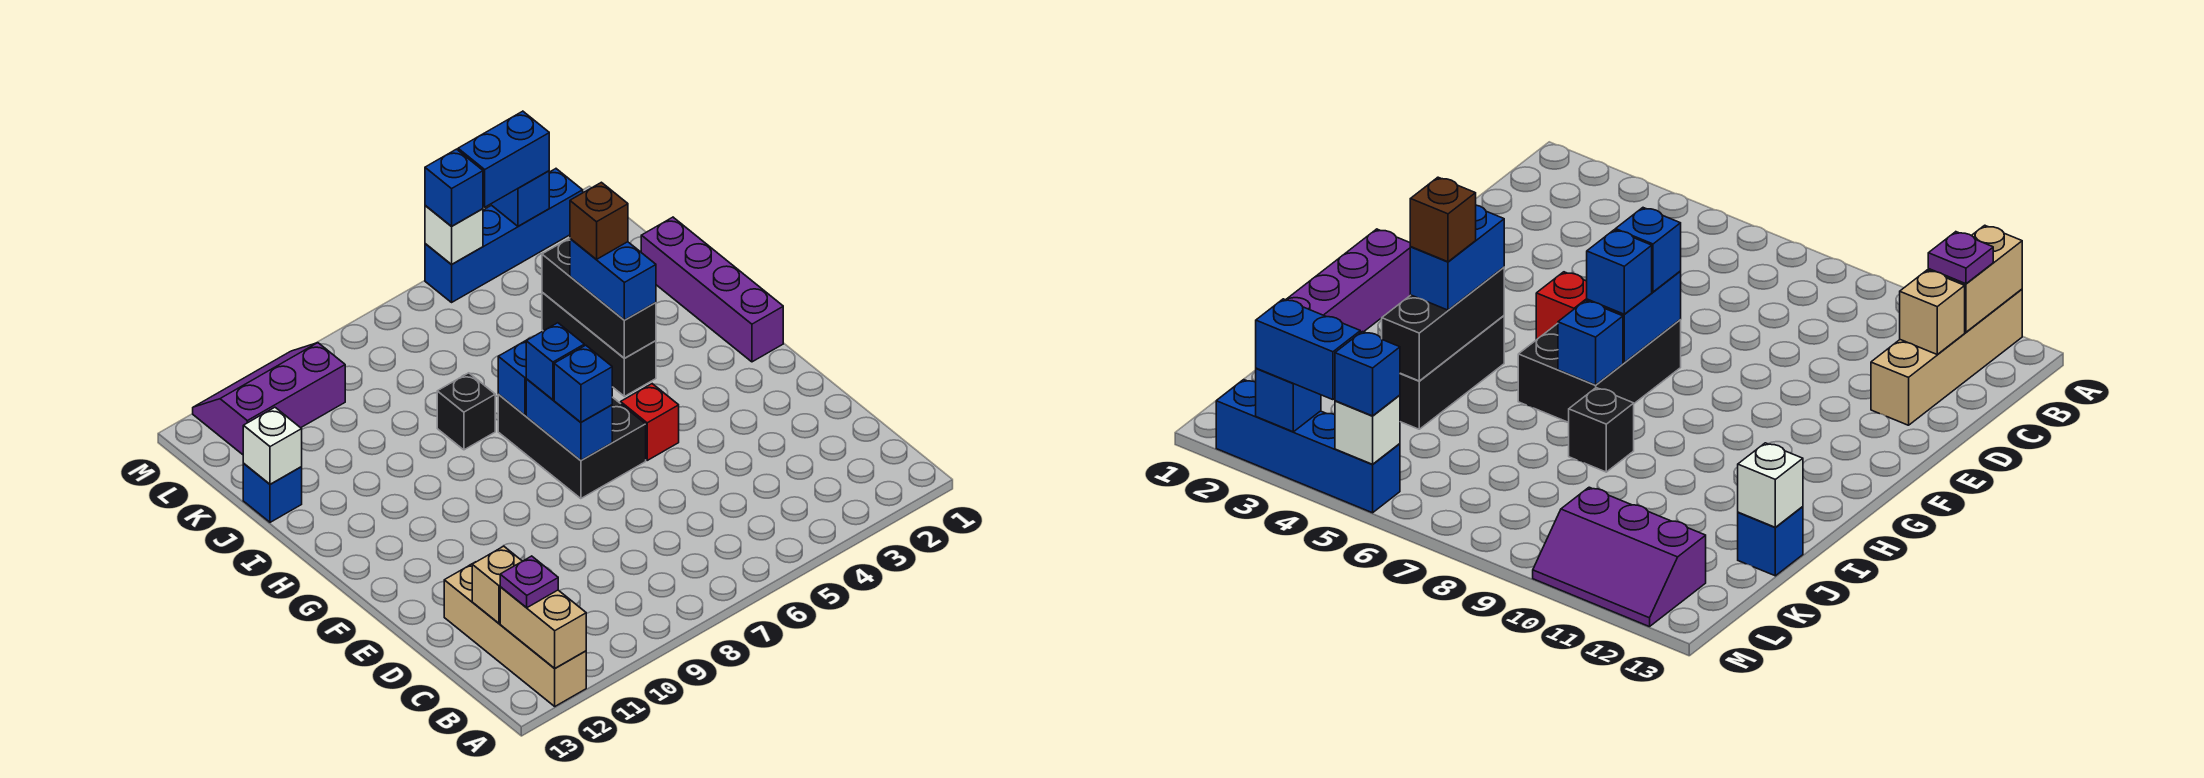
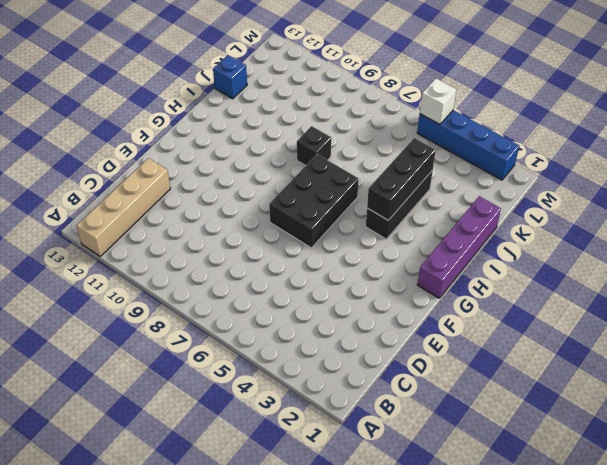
none -> red 1x1 brick [620,384,679,460]
none -> purple 2x3 slope [193,343,345,455]
none -> tan 1x2 brick [500,587,586,668]

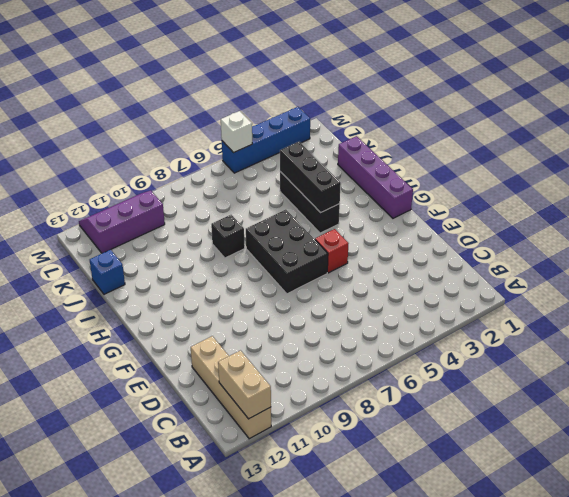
none -> tan 1x1 brick [472,546,522,623]
none -> blue 1x2 brick [526,379,612,460]
none -> blue 1x1 brick [498,338,530,415]

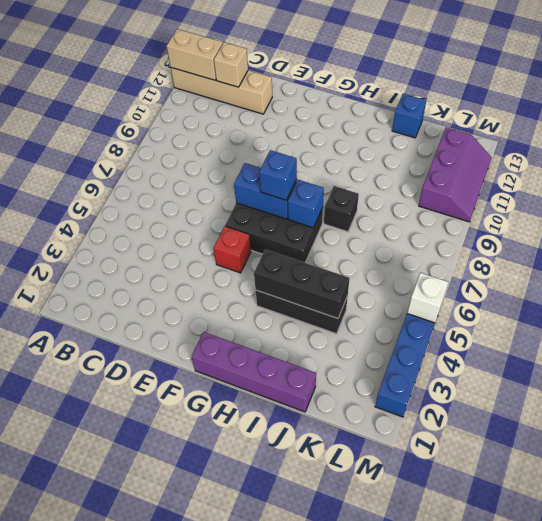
none -> white 1x1 brick [243,407,302,484]
none -> blue 1x1 brick [491,171,549,226]
none -> purple 1x1 plate [500,556,558,608]

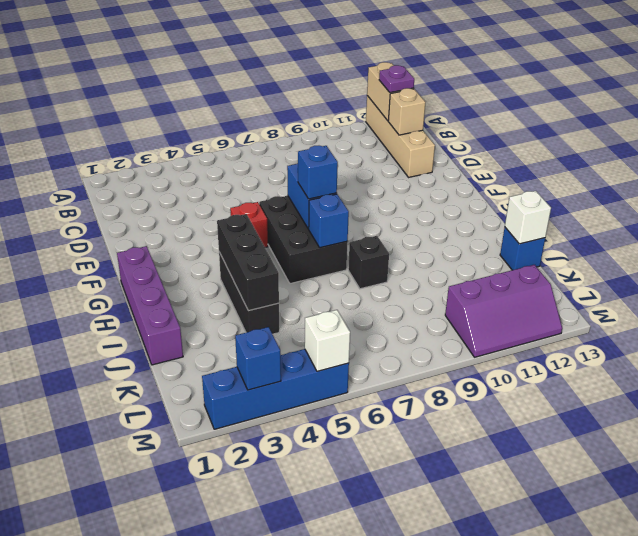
none -> blue 1x1 brick [554,345,612,422]
none -> blue 1x2 brick [570,239,656,320]
none -> blue 1x2 brick [458,111,549,207]

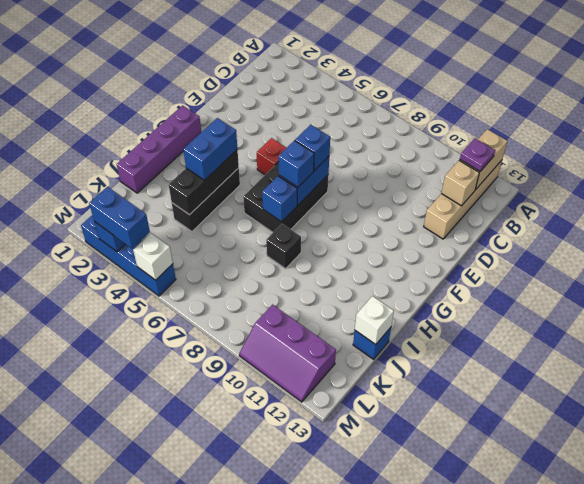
none -> blue 1x1 brick [425,149,483,226]
none -> brown 1x1 brick [570,182,628,259]

